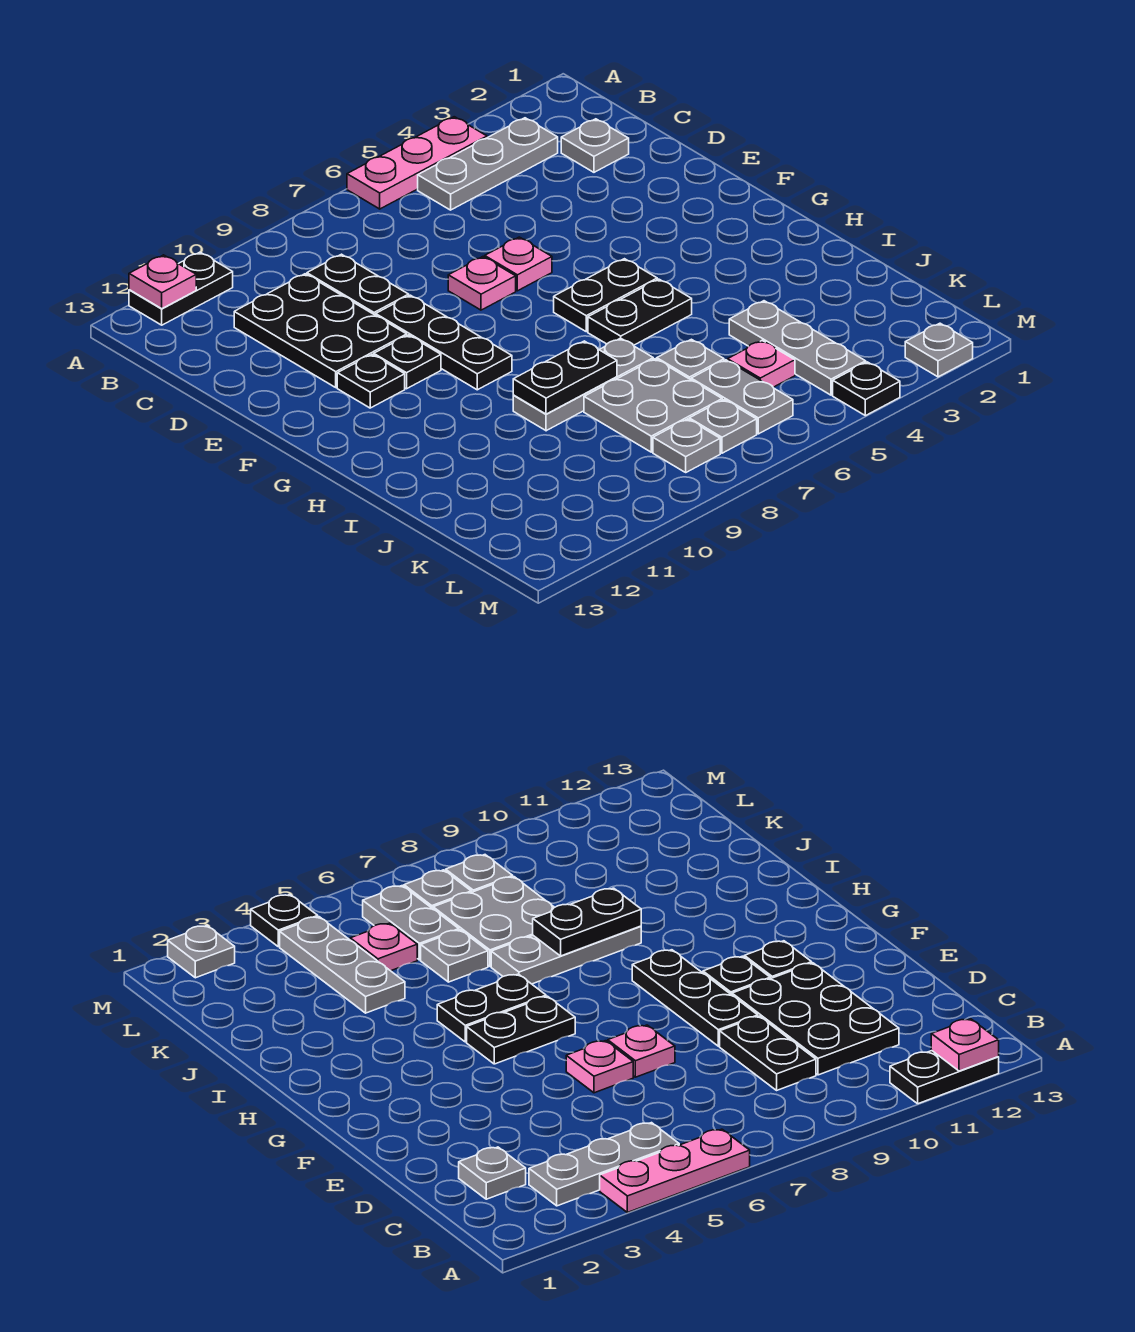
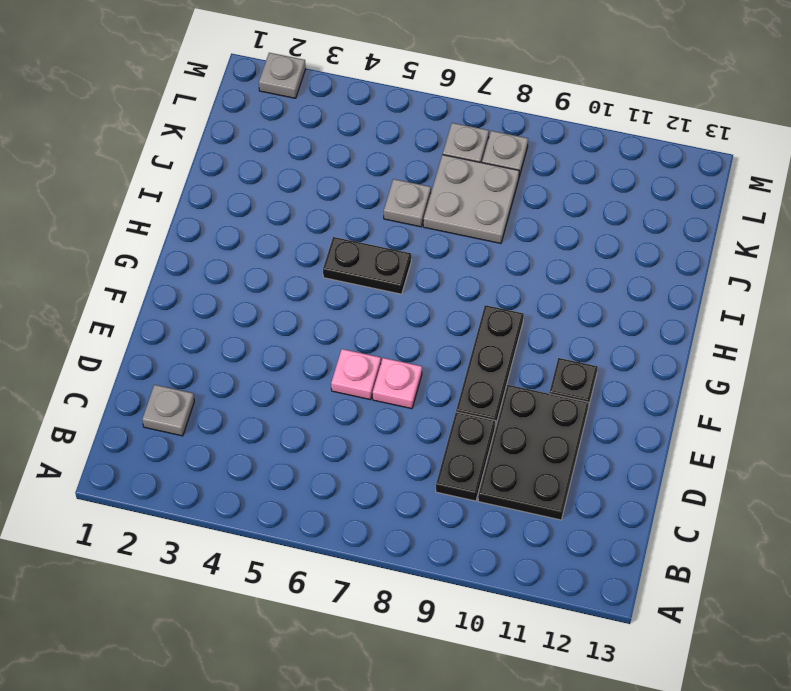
none -> pink 1x3 plate [347,117,487,209]
none -> black 1x2 plate [129,252,233,325]
none -> grey 1x3 plate [418,118,558,210]

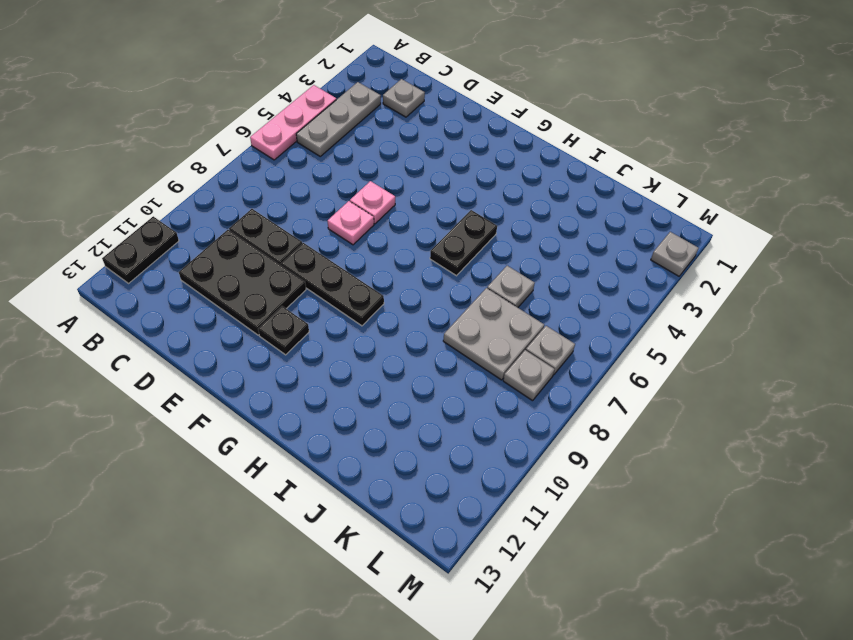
none -> black 1x1 plate [374,335,441,389]
none -> black 1x2 plate [554,259,657,332]
none -> grey 1x3 plate [513,338,653,431]

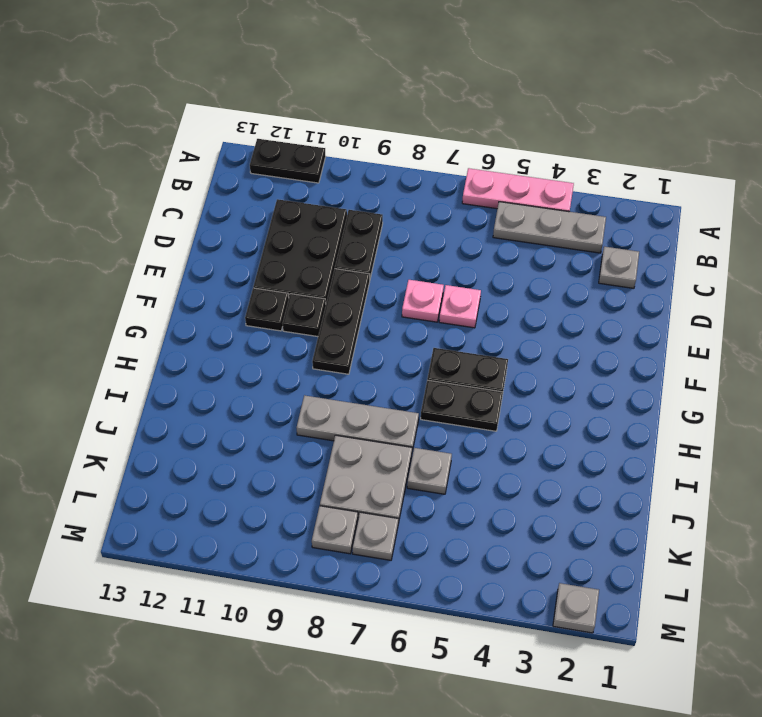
none -> grey 1x3 plate [729,301,866,395]
none -> pink 1x1 plate [728,341,795,387]
none -> grey 1x2 plate [691,360,793,434]

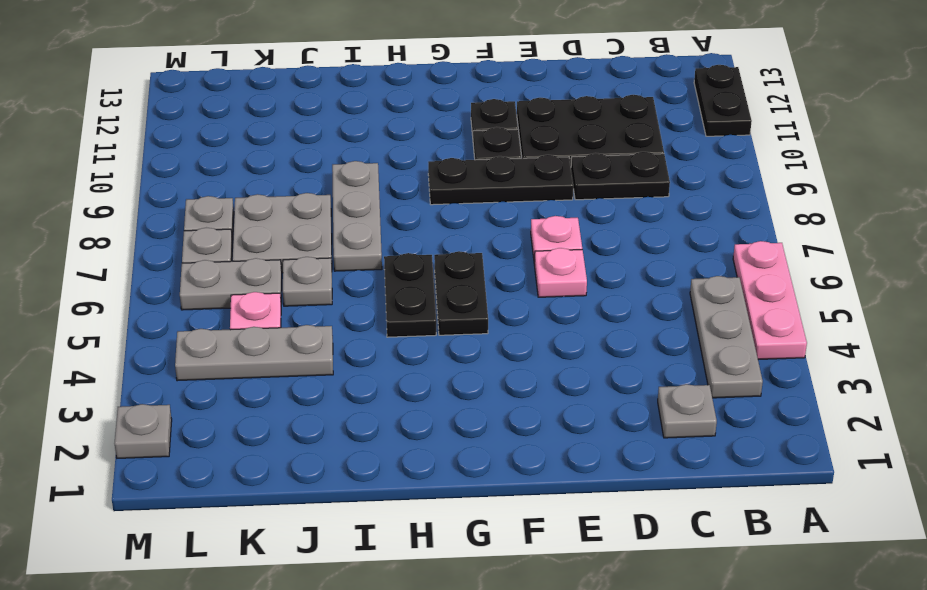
none -> black 1x1 plate [833,362,900,416]
none -> pink 1x1 plate [129,255,196,309]
none -> black 1x2 plate [513,341,617,414]

